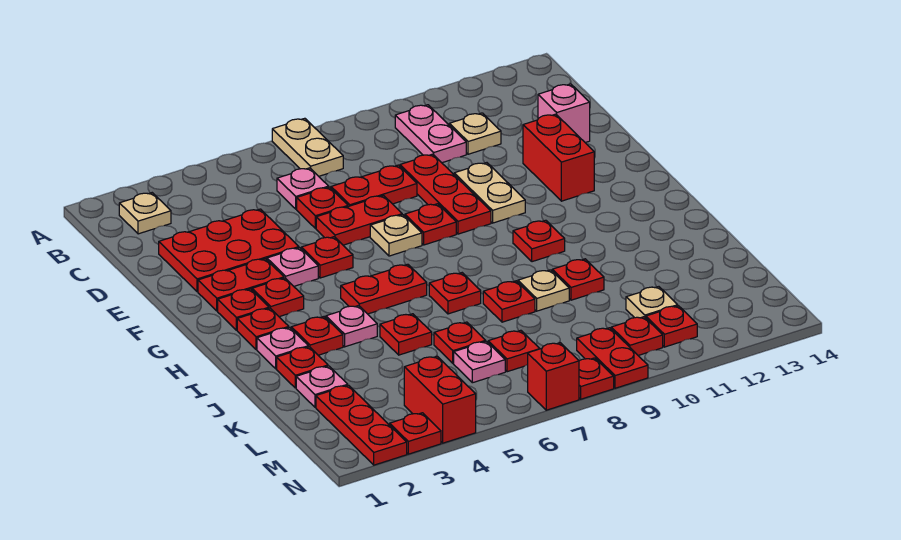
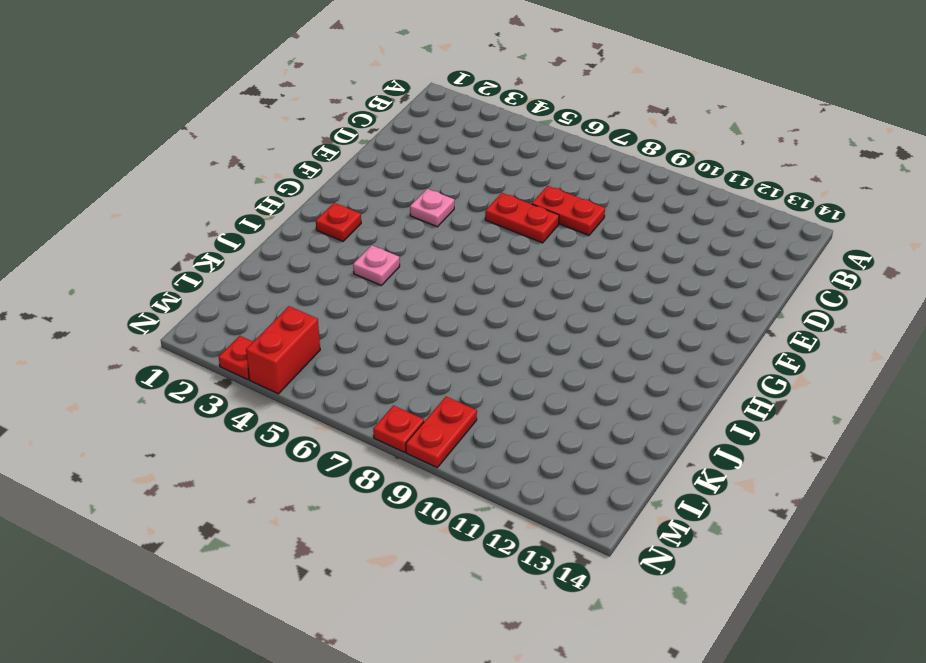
none -> tan 1x2 plate [272,118,343,176]
none -> tan 1x1 plate [119,193,171,234]
none -> pink 1x2 plate [395,105,466,163]
none -> pink 1x1 plate [277,168,329,209]

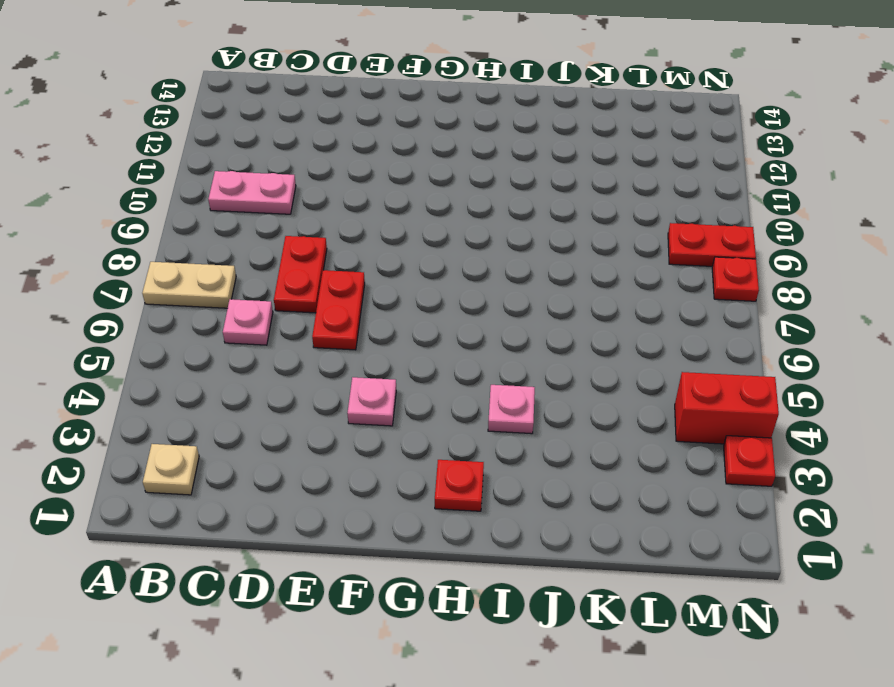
none -> tan 1x1 plate [449,113,501,154]
none -> red 2x3 plate [159,209,299,292]
none -> red 1x1 plate [297,187,348,228]
none -> red 1x3 plate [400,154,491,234]

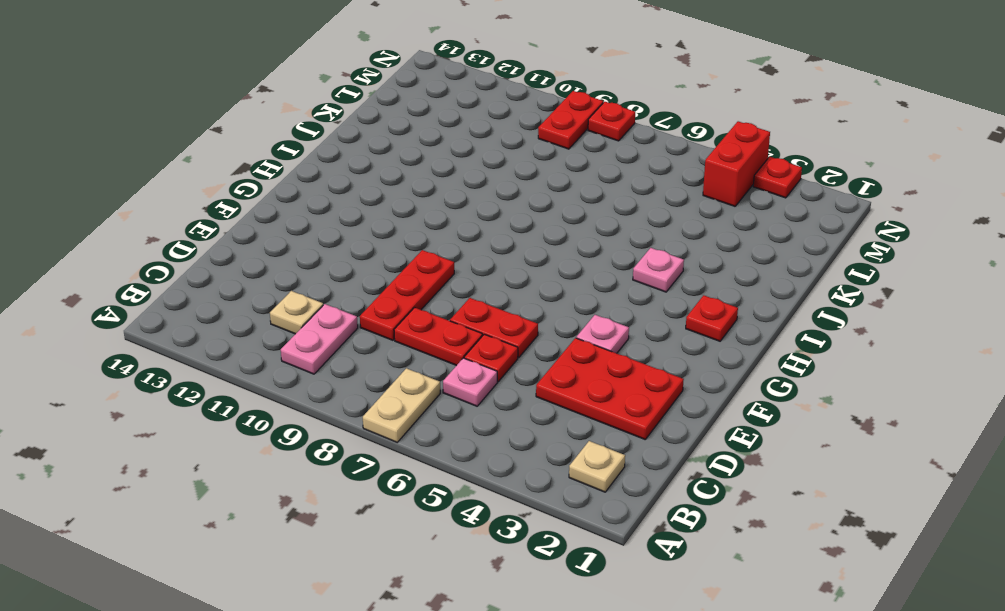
none -> pink 1x1 brick [538,84,590,143]
none -> tan 1x2 plate [454,163,525,223]
none -> red 1x2 brick [523,114,594,201]
none -> red 1x2 plate [198,259,284,311]

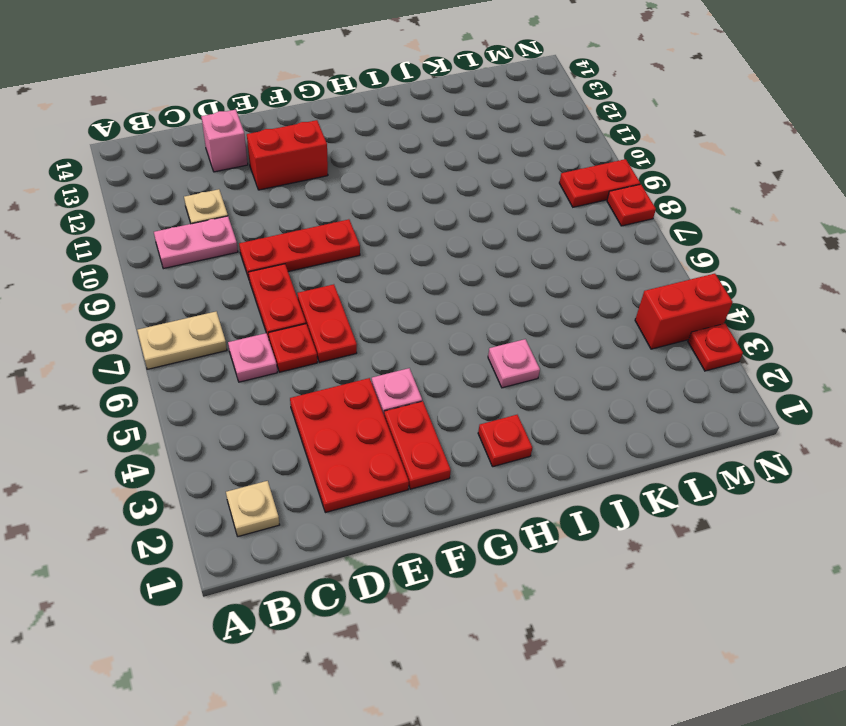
none -> tan 1x2 plate [454,163,525,223]
none -> red 1x1 plate [301,237,353,278]
none -> tan 1x1 plate [370,215,422,256]
none -> red 1x1 plate [405,204,456,245]

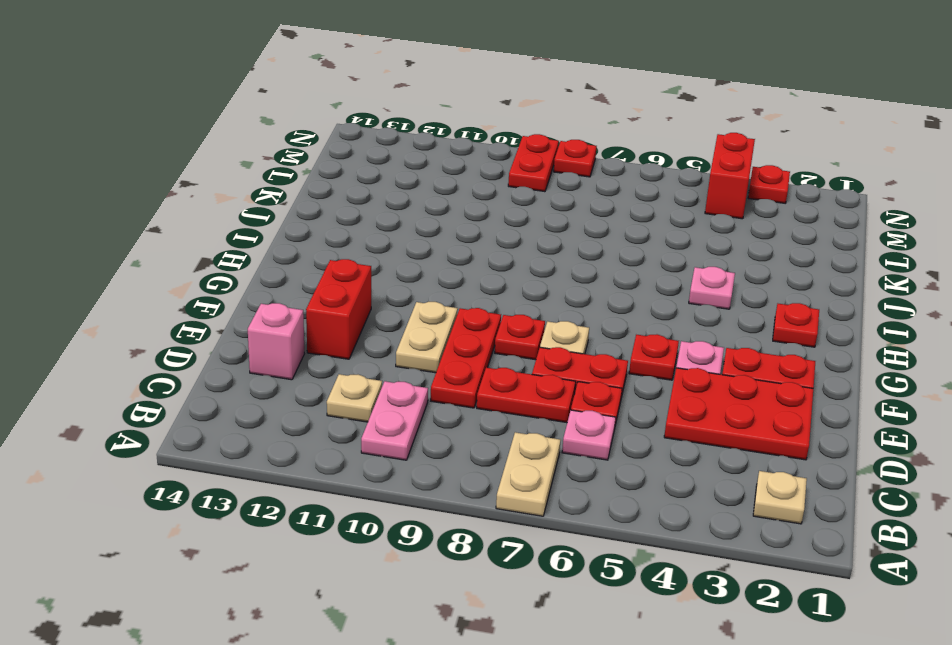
none -> red 1x1 plate [218,289,269,330]
none -> red 1x1 plate [252,278,304,317]
none -> red 1x2 plate [341,264,427,314]
none -> red 1x1 plate [513,220,565,262]

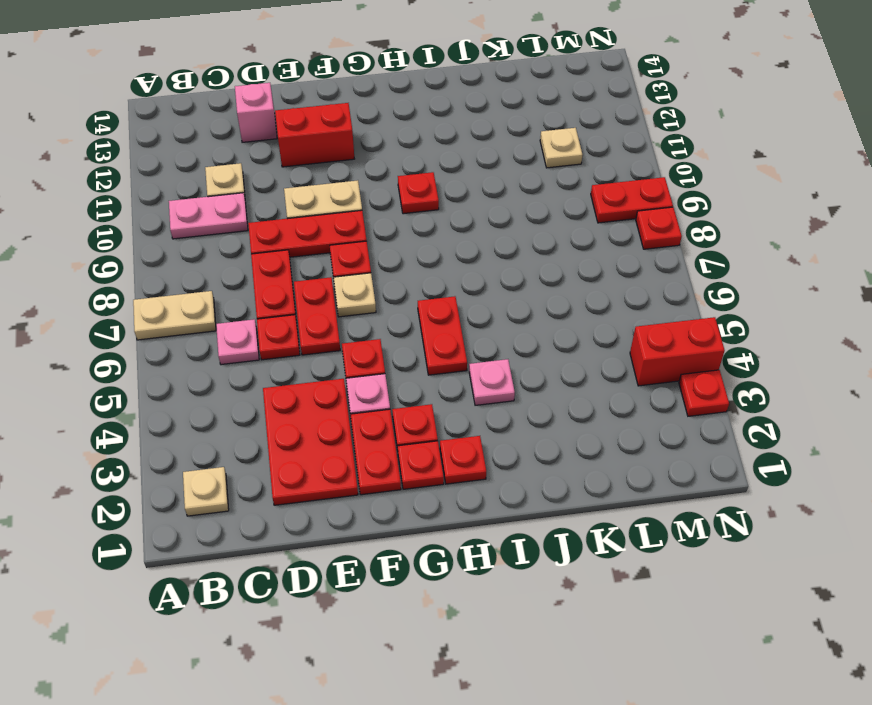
none -> pink 1x1 plate [257,327,308,369]
none -> red 1x1 plate [291,317,343,355]
none -> red 1x1 plate [429,273,481,314]
none -> red 1x1 plate [277,347,328,388]

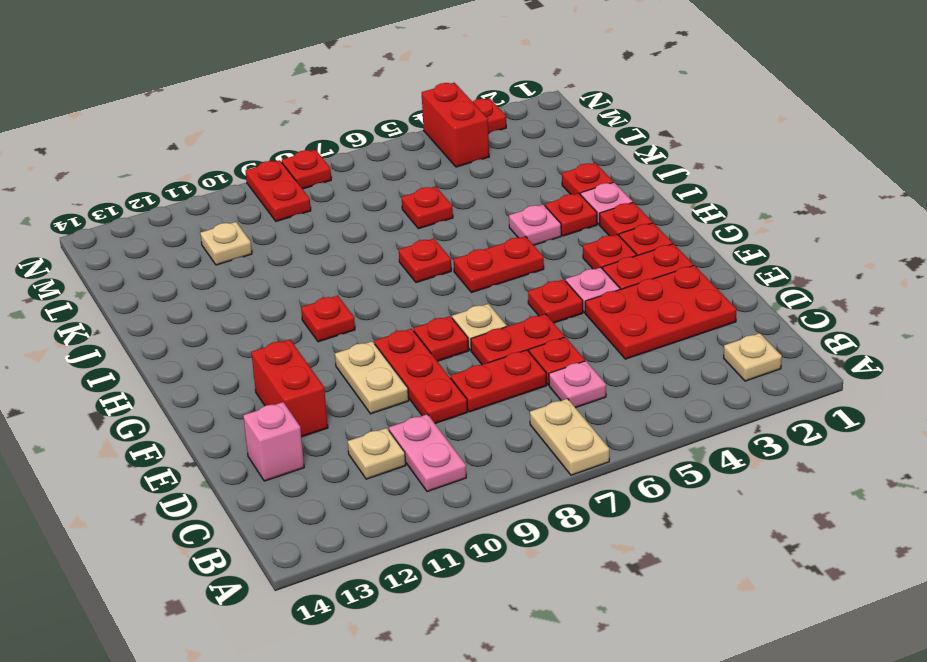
none -> red 1x1 plate [380,314,432,355]
none -> red 1x1 plate [483,281,535,322]
none -> tan 1x1 plate [518,270,569,311]
none -> red 1x1 plate [552,259,604,300]

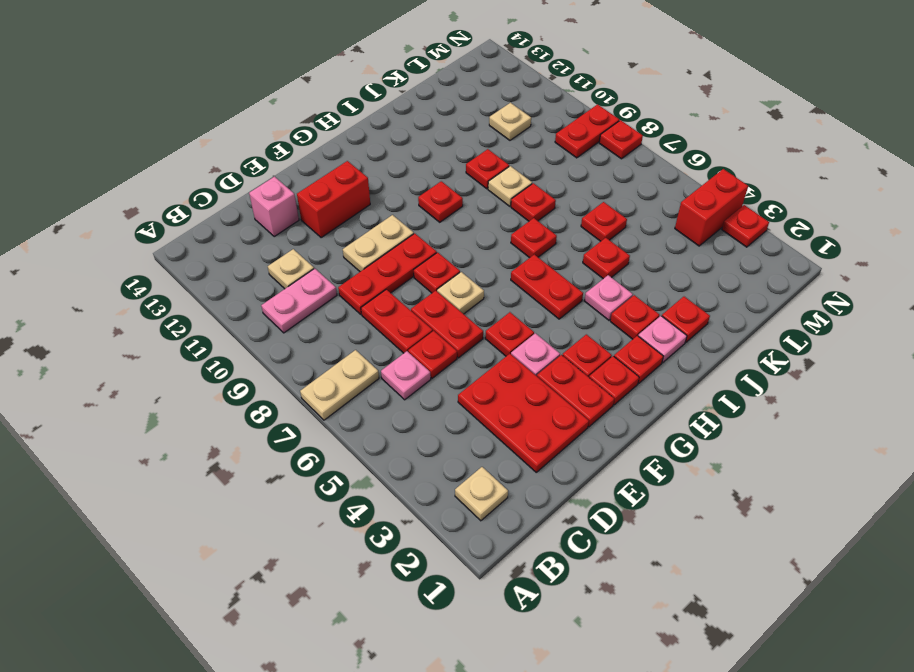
none -> pink 1x1 plate [296,366,348,407]
none -> red 1x3 plate [316,385,407,465]
none -> pink 1x1 plate [454,341,505,383]
none -> red 1x1 plate [488,330,539,372]

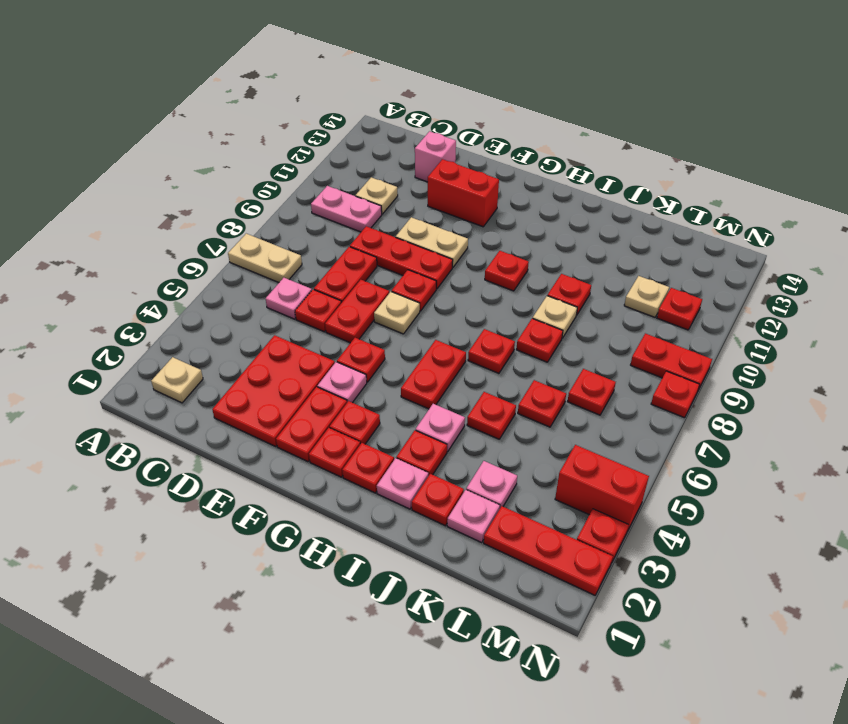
pink 1x1 plate [466,461,517,508] -> pink 1x1 plate moved to [454,341,505,383]
none -> red 1x1 plate [611,317,663,355]
none -> red 1x1 brick [528,343,579,410]

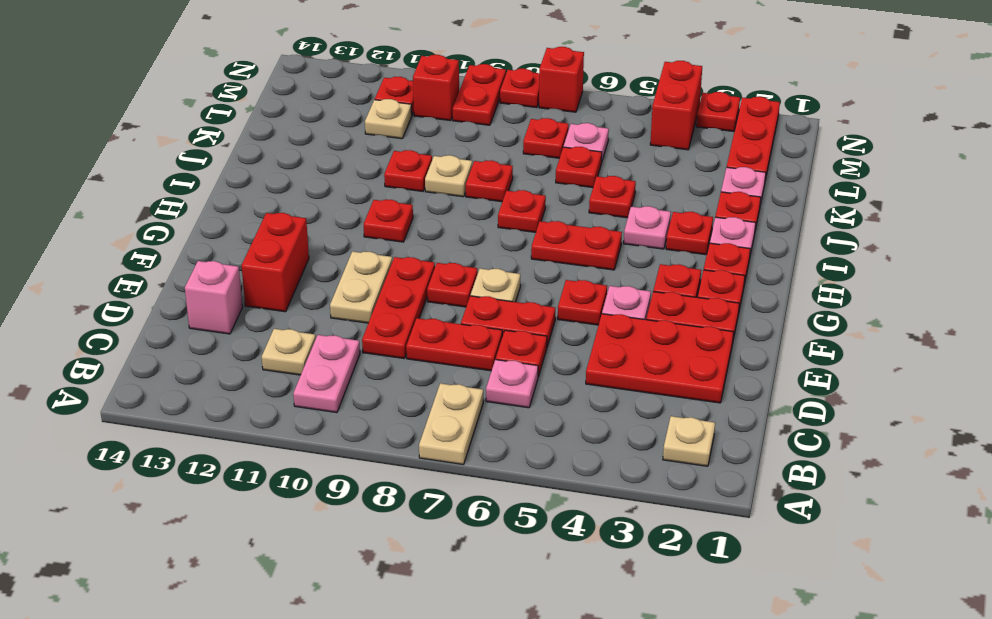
red 1x1 brick [413,55,459,121] -> red 1x1 plate [611,317,663,355]

